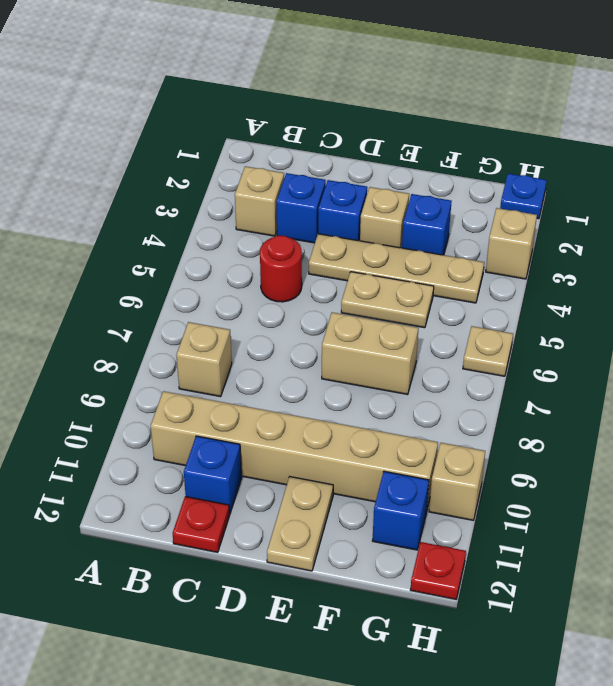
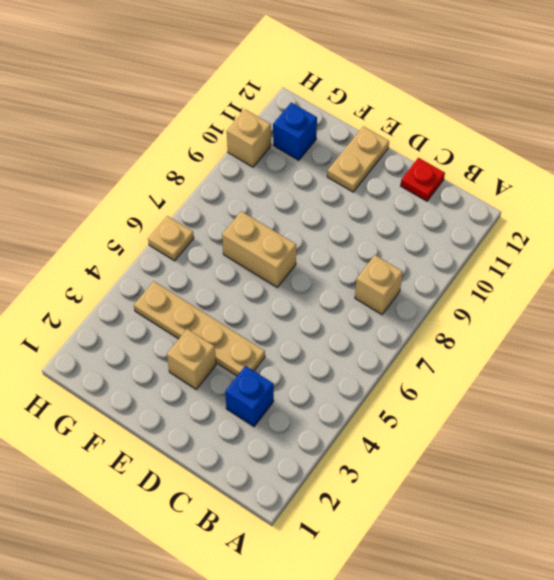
none -> tan 1x1 brick [235,166,284,236]
none -> tan 1x6 brick [151,391,438,508]
none -> red 1x1 round brick [260,236,302,302]

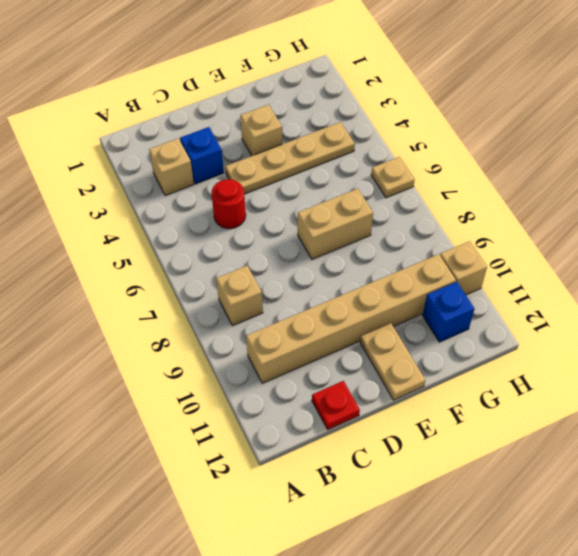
none -> blue 1x1 brick [184,436,242,514]
none -> blue 1x1 brick [318,180,367,241]
none -> tan 1x2 plate [341,272,434,328]

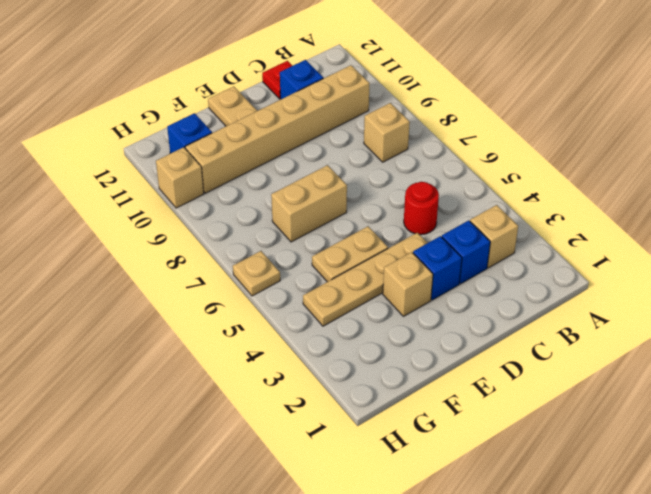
none -> blue 1x1 brick [402,194,452,255]
none -> blue 1x1 plate [500,174,547,219]
none -> tan 1x1 brick [486,208,537,279]

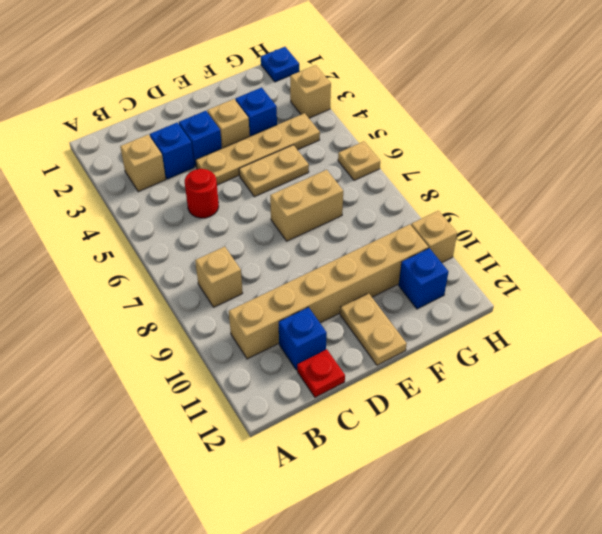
none -> red 1x1 plate [410,542,466,599]

